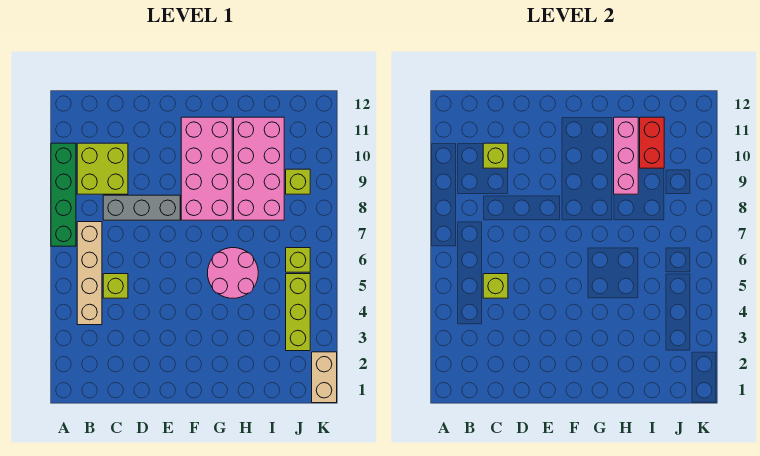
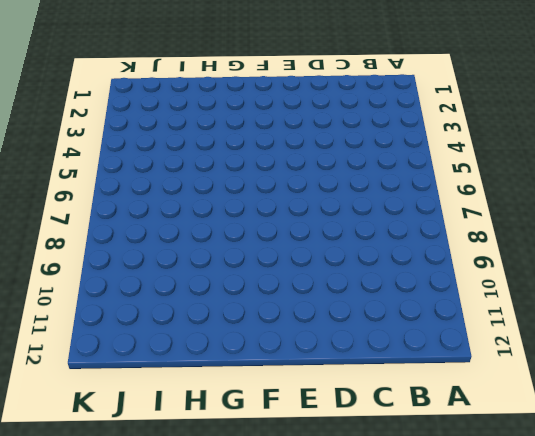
none -> green 1x4 brick [51,143,76,246]
none -> tan 1x4 brick [77,222,102,325]
none -> lime 2x2 brick [77,143,128,194]

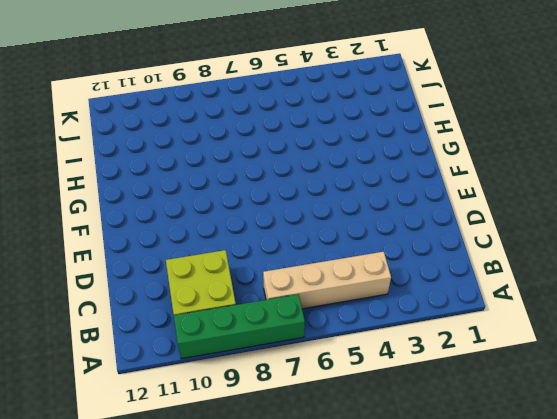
none -> lime 1x1 brick [103,274,128,298]
none -> grey 1x3 brick [103,195,180,220]
none -> pink 2x4 brick [181,117,232,220]

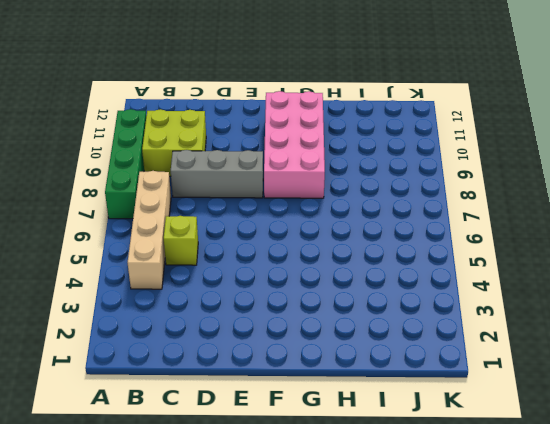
none -> pink 2x2 round brick [208,248,258,298]
none -> pink 2x4 brick [234,117,284,220]
none -> lime 1x3 brick [286,274,310,351]

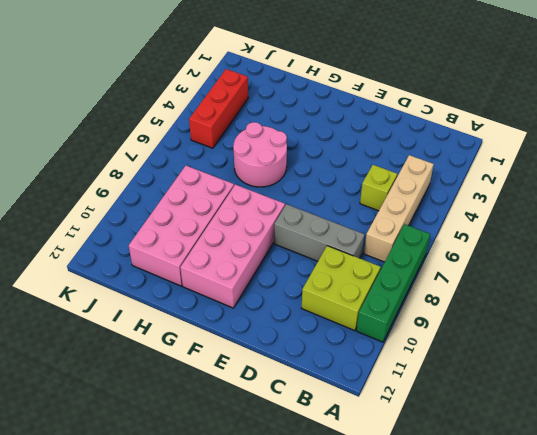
red 1x3 brick [189,69,248,148] -> lime 1x3 brick [286,274,310,351]
none -> lime 1x1 brick [286,248,310,272]
none -> lime 1x1 brick [286,169,310,194]
none -> tan 1x2 brick [312,352,337,403]

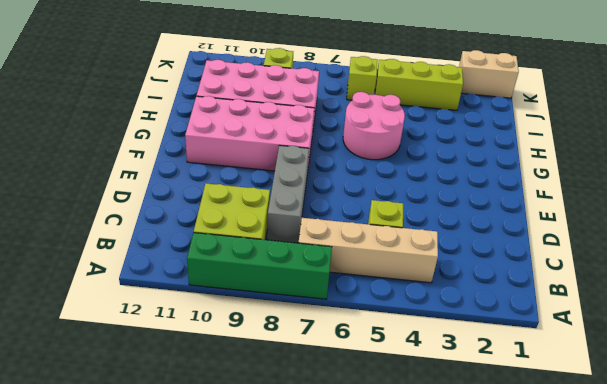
none -> lime 1x1 brick [483,274,508,298]
none -> lime 1x1 brick [483,143,508,168]
none -> pink 1x3 brick [614,117,638,194]

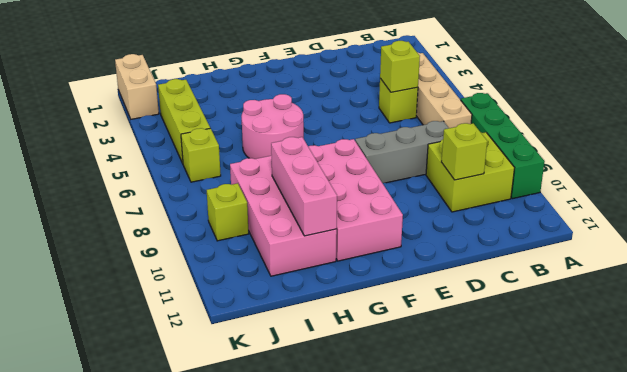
none -> red 1x2 brick [640,117,664,168]

